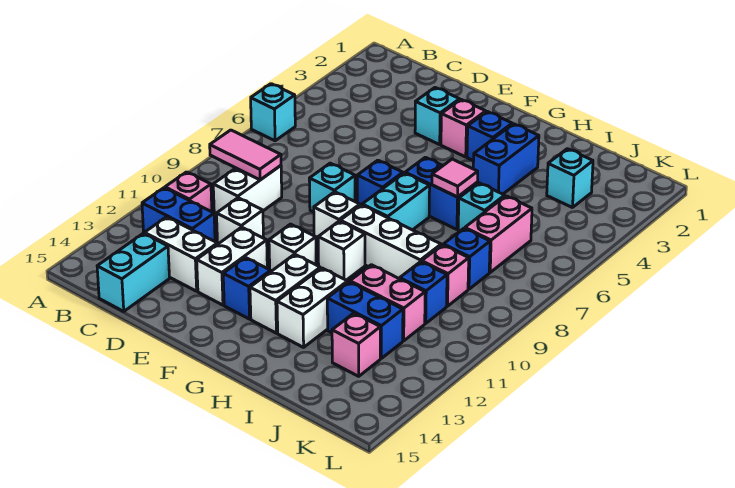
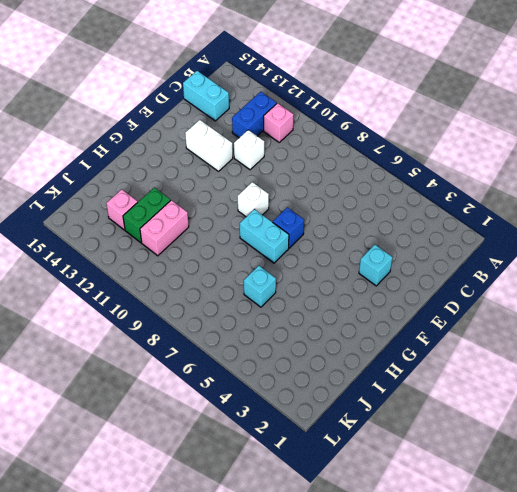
green 1x2 brick [123,188,171,243] -> blue 1x2 brick [327,282,403,358]
none -> cyan 1x1 brick [251,84,295,141]
none -> white 1x2 brick [213,166,282,217]
none -> white 1x2 brick [144,217,217,291]
none -> cyan 1x1 brick [309,163,355,212]

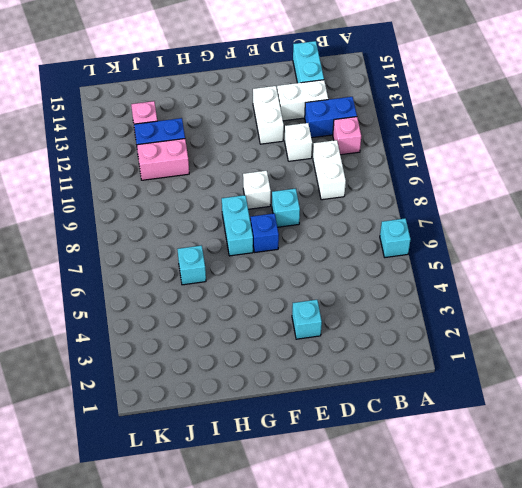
none -> pink 1x1 brick [441,100,486,157]
none -> white 1x1 brick [269,224,316,271]
none -> blue 1x1 brick [223,257,271,319]
none -> blue 1x1 brick [467,112,512,161]

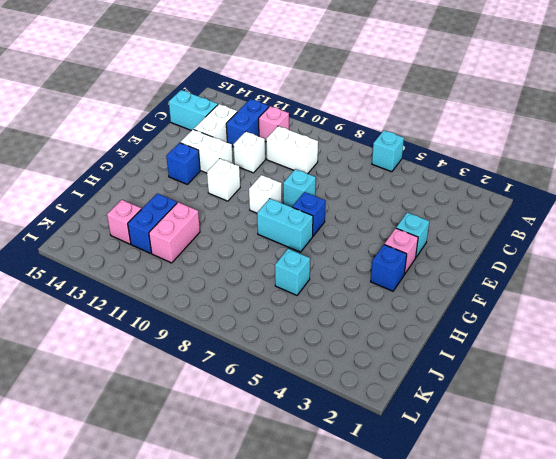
none -> blue 1x2 brick [405,157,478,229]
none -> white 1x3 brick [340,205,441,279]
none -> white 1x1 brick [318,221,365,280]
none -> white 1x2 brick [250,254,320,333]

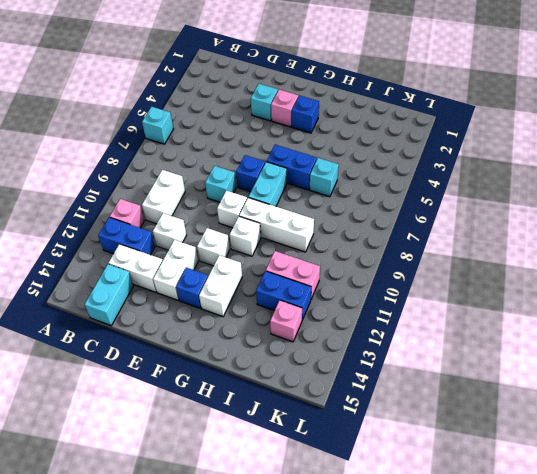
none -> blue 1x2 brick [473,124,539,194]
none -> white 1x2 brick [277,268,348,347]
none -> cyan 1x1 brick [547,149,593,208]
none -> pink 1x2 brick [465,196,532,272]

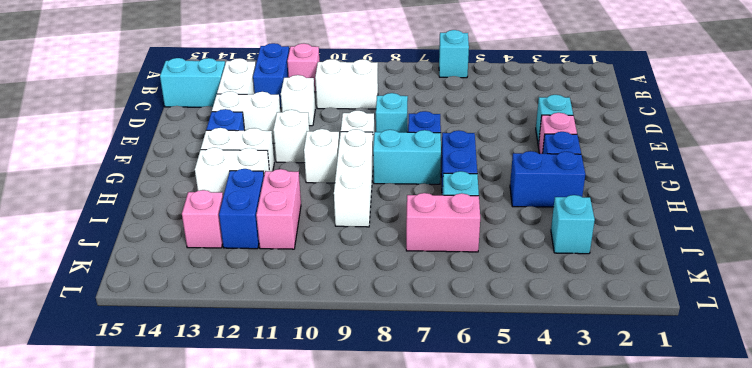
none -> blue 1x1 brick [443,229,490,289]
none -> pink 1x1 brick [422,245,469,306]
none -> blue 1x1 brick [400,262,447,323]
none -> pink 1x2 tile [210,130,281,180]

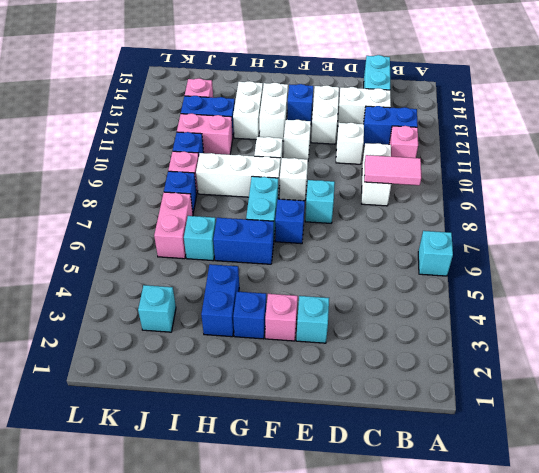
none -> pink 1x1 tile [432,159,478,197]

